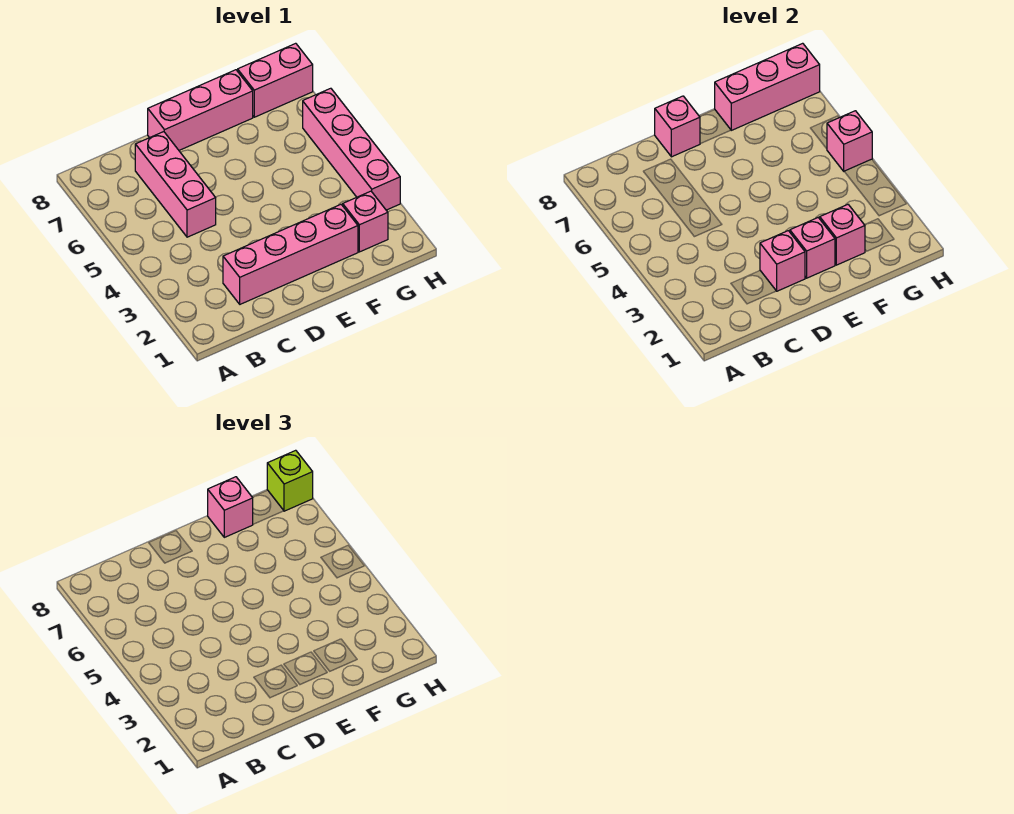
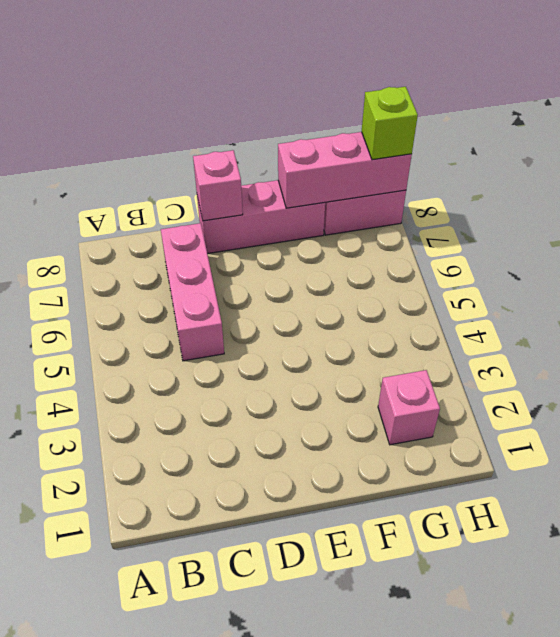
none -> pink 1x4 brick [223,205,358,304]
none -> pink 1x4 brick [303,88,400,210]
none -> pink 1x1 brick [760,231,805,291]

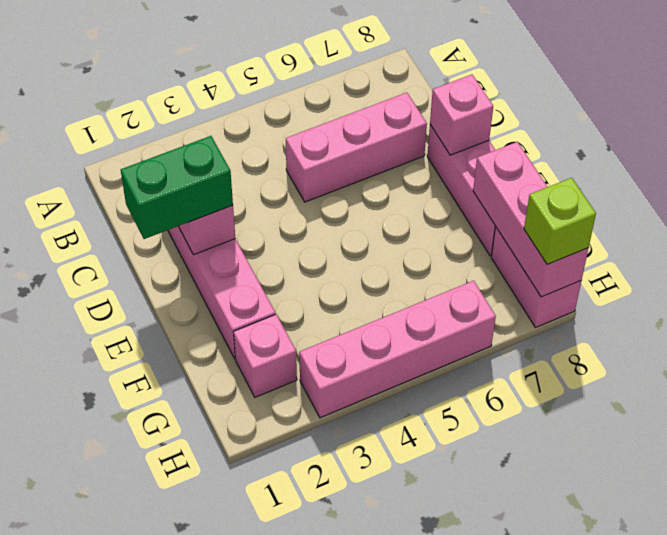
green 1x2 brick [121,136,233,239] -> none
none -> pink 1x1 brick [790,218,835,278]
none -> pink 1x1 brick [820,205,865,265]
none -> pink 1x1 brick [827,111,872,171]

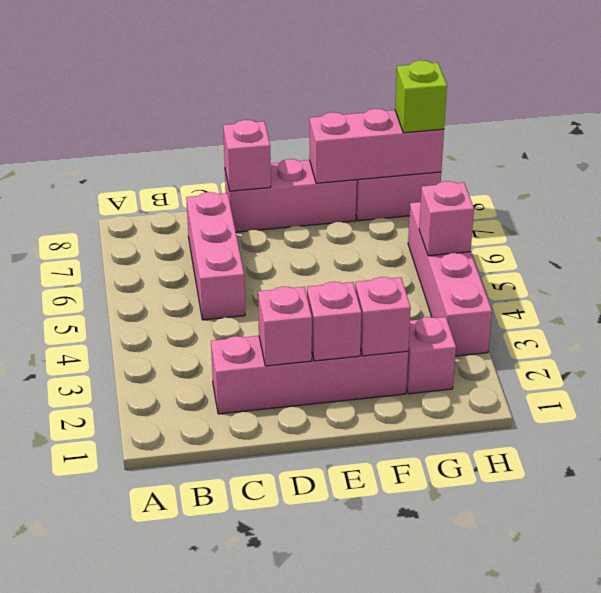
none -> pink 1x1 brick [208,477,253,537]

